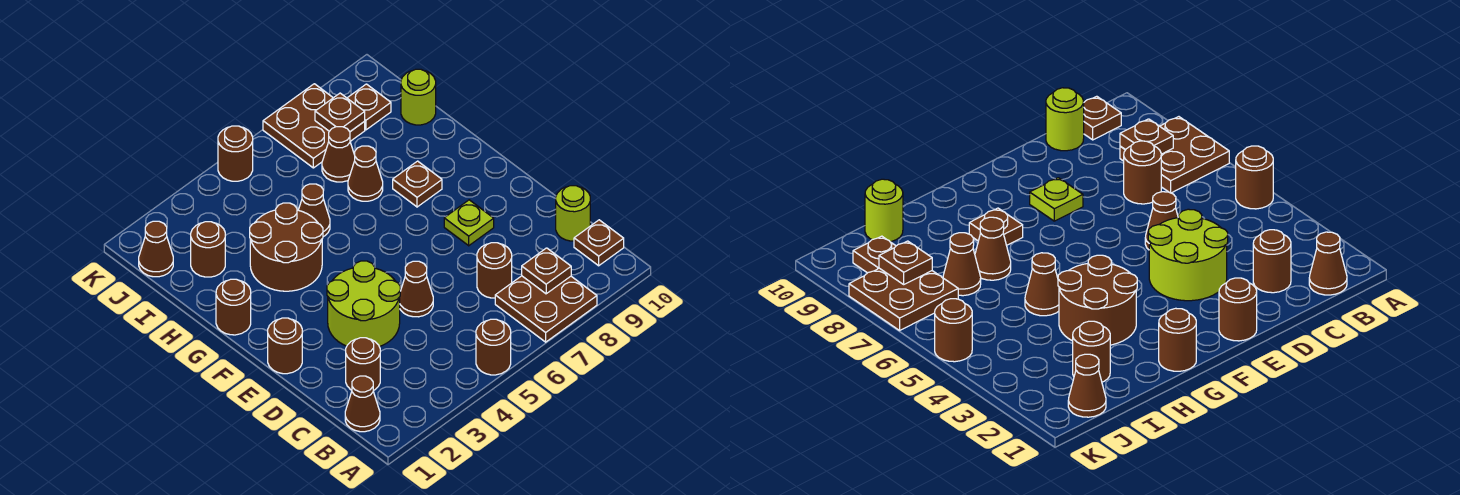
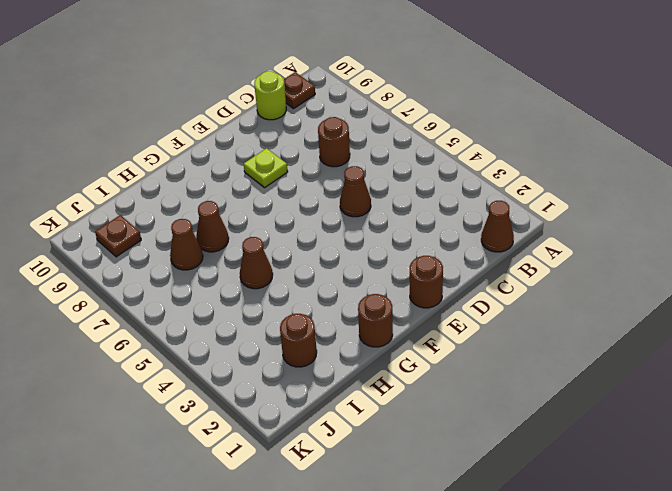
none -> brown 1x1 round brick [476,319,511,375]
none -> brown 2x2 plate [495,276,597,342]
none -> brown 1x1 round brick [346,338,380,391]

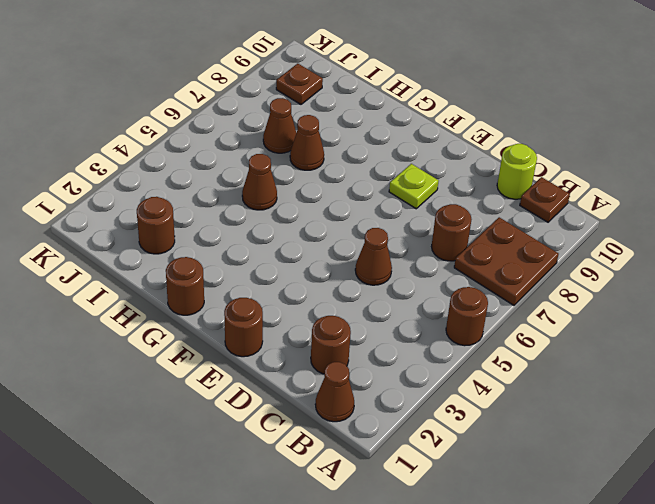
none -> lime 2x2 round brick [327,261,400,347]
none -> brown 2x2 round brick [250,203,323,291]
none -> brown 1x1 plate [393,161,442,207]

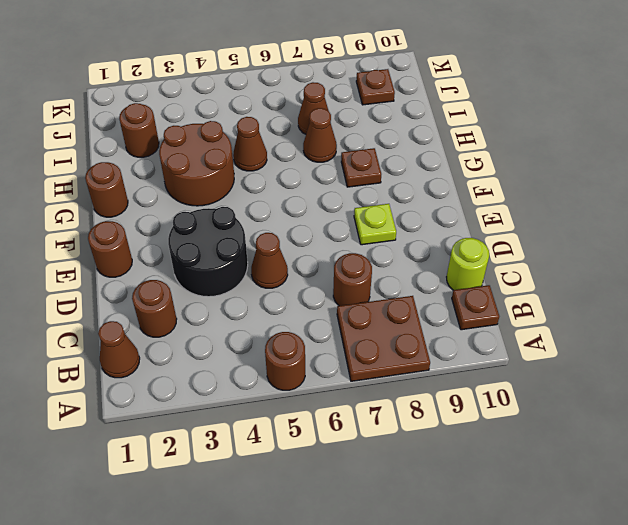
black 2x2 round brick [168,207,248,297] -> lime 2x2 round brick [327,261,400,347]
none -> lime 1x1 round brick [401,69,436,125]
none -> brown 1x1 cone [139,221,173,277]
none -> brown 2x2 plate [263,84,365,168]

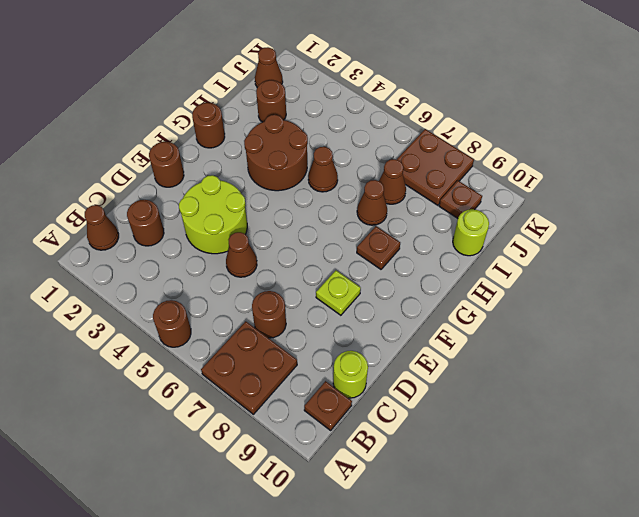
none -> brown 1x1 round brick [218,126,253,181]
none -> brown 1x1 plate [522,248,571,294]
none -> brown 1x1 plate [315,93,365,132]

